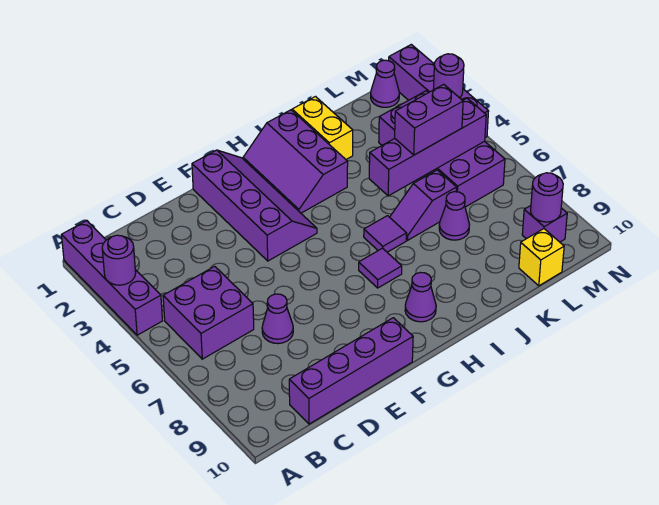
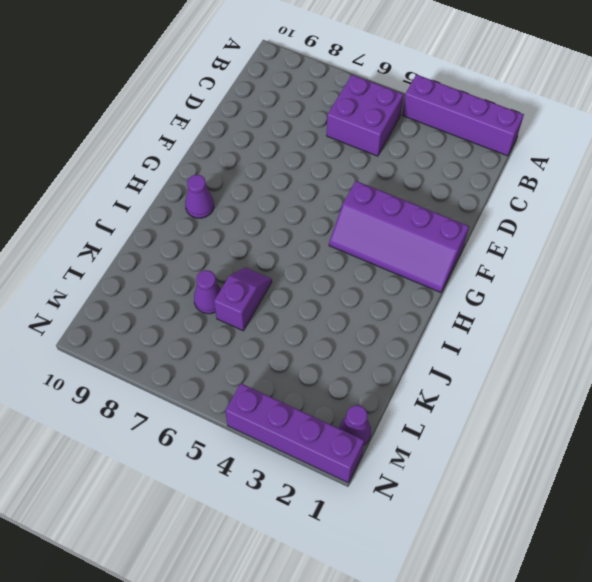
none -> purple 1x4 brick [289,318,413,424]
none -> purple 1x1 cone [262,294,293,344]
none -> purple 2x3 slope [243,110,348,213]

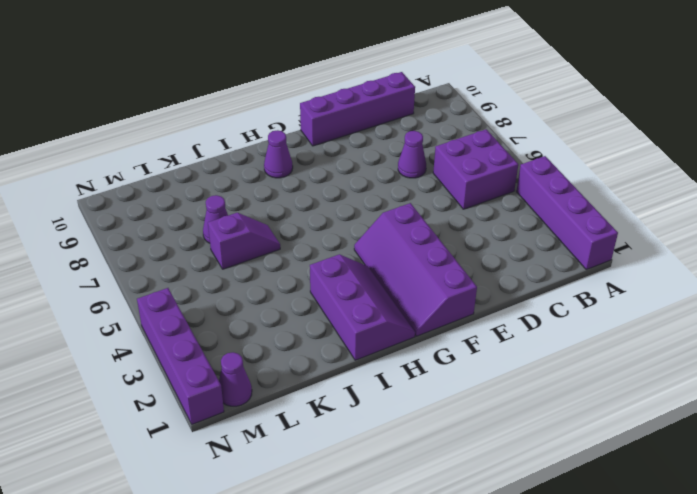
none -> purple 1x1 tile [359,248,402,288]
none -> purple 1x1 tile [364,216,407,252]
none -> yellow 1x2 brick [292,97,353,159]

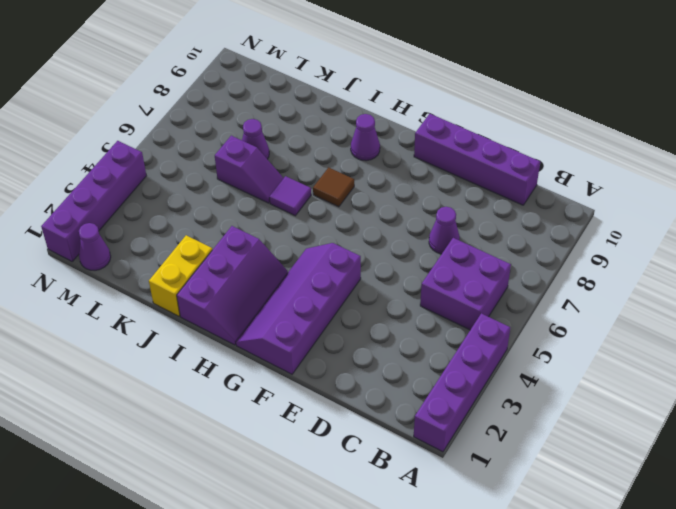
brown 1x1 tile [313,167,354,207] -> purple 1x1 tile [359,248,402,288]
none -> purple 2x4 brick [379,91,505,207]
none -> yellow 1x1 brick [519,229,564,286]
none -> purple 1x1 brick [522,206,567,242]

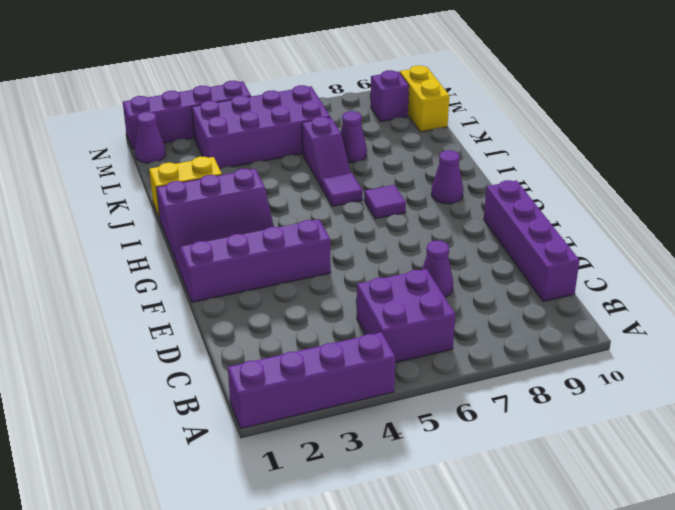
yellow 1x2 brick [400,65,449,132] -> yellow 1x1 brick [519,229,564,286]
none -> purple 1x1 round brick [102,235,136,285]
none -> purple 1x4 brick [369,98,486,196]
none -> purple 1x1 round brick [531,173,563,222]

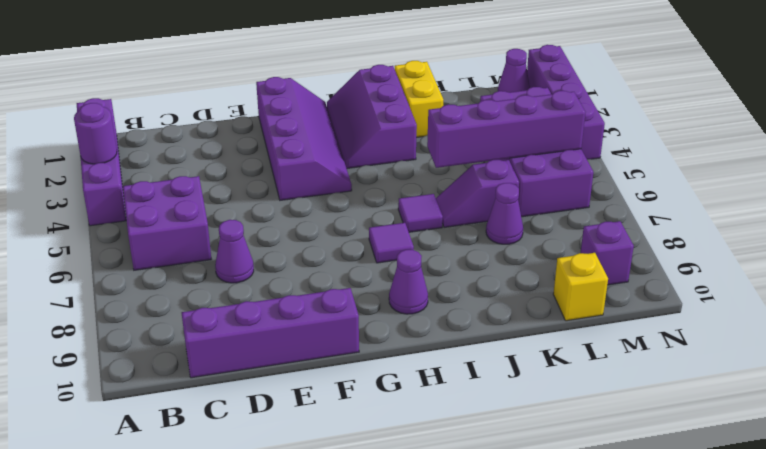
none -> purple 1x1 round brick [531,173,563,222]
none -> purple 1x1 round brick [433,54,464,98]
none -> purple 1x2 brick [395,84,463,155]

